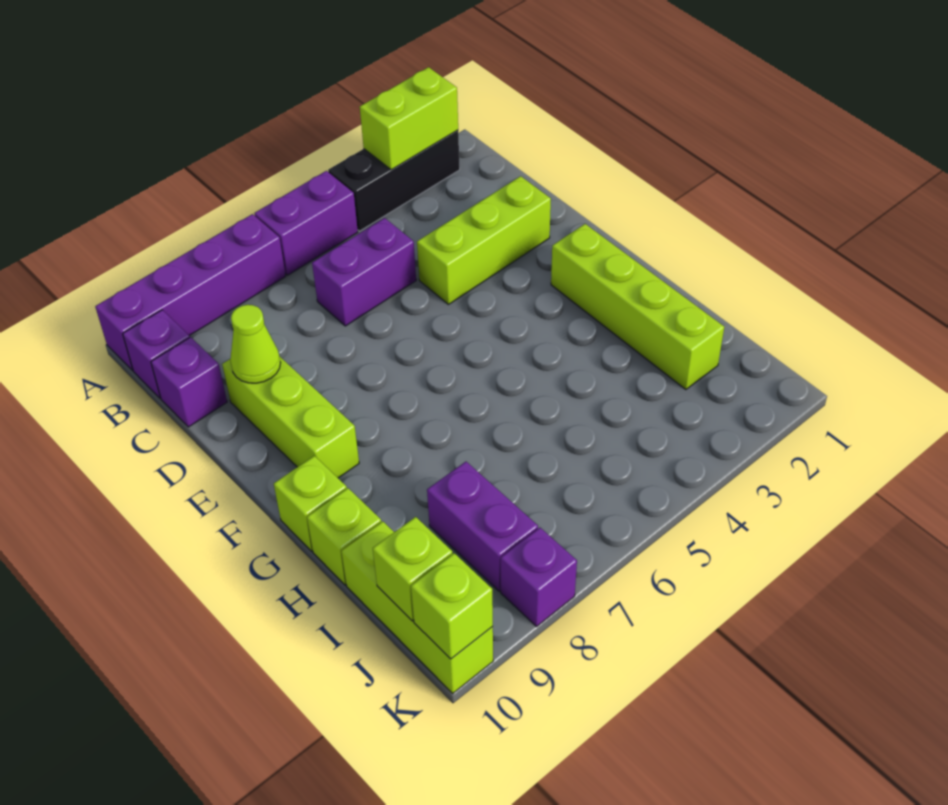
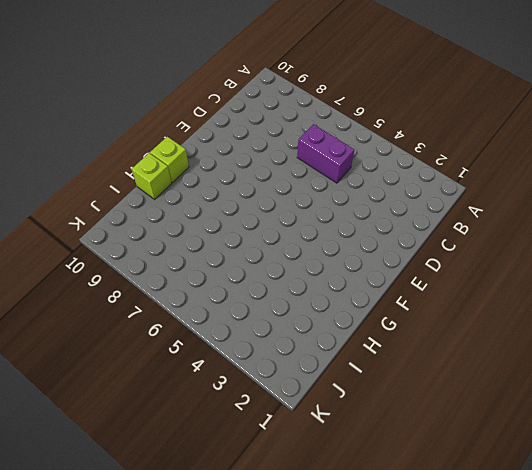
none -> black 1x3 brick [328,130,460,231]
none -> purple 1x2 brick [254,171,358,275]
none -> purple 1x4 brick [95,214,286,370]

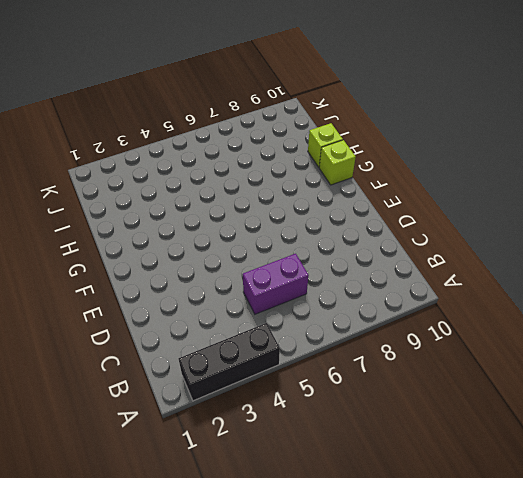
none -> purple 1x2 brick [254,171,358,275]
none -> purple 1x4 brick [95,214,286,370]
none -> purple 1x1 brick [123,310,190,398]

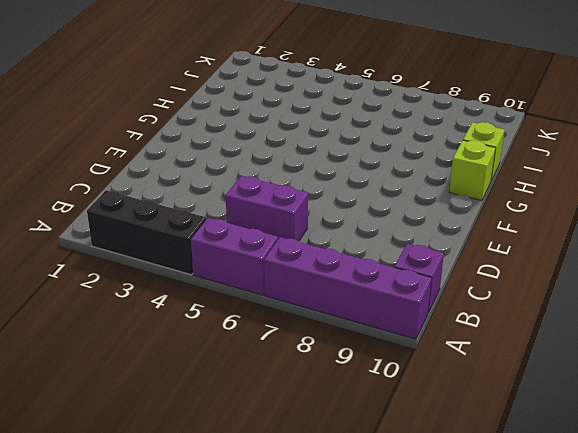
none -> purple 1x1 brick [151,337,227,427]
none -> lime 1x3 brick [417,176,551,304]
none -> lime 1x3 brick [222,357,359,478]

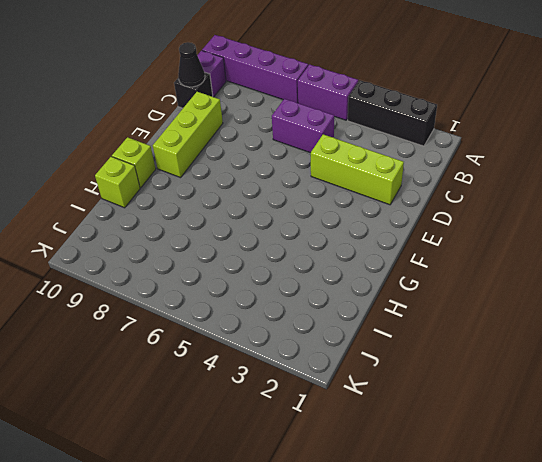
black 1x1 brick [174,72,213,108] -> purple 1x1 brick [151,337,227,427]
black 1x1 cone [178,42,205,87] -> none
none -> lime 1x4 brick [551,224,724,390]
none -> purple 1x2 brick [427,462,538,591]
none -> lime 1x3 brick [341,521,493,693]

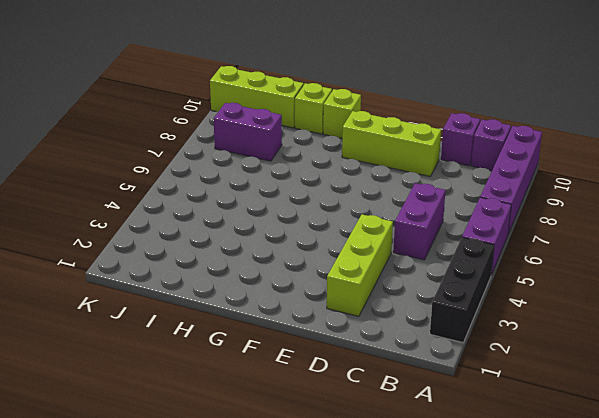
none -> lime 1x4 brick [551,224,724,390]
none -> purple 1x1 brick [501,528,577,627]
none -> lime 1x2 brick [360,67,458,170]

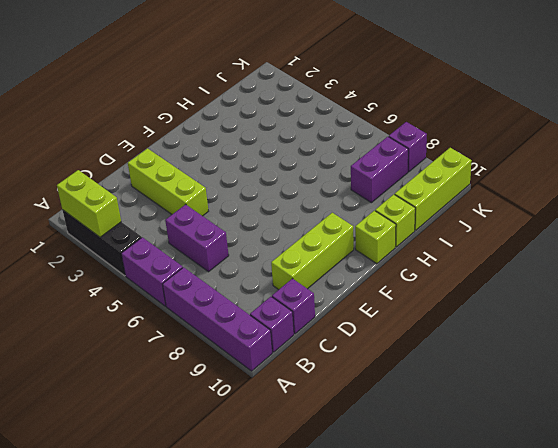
none -> lime 1x4 brick [551,224,724,390]
none -> lime 1x1 cone [230,305,281,383]
none -> lime 1x1 brick [373,517,452,621]

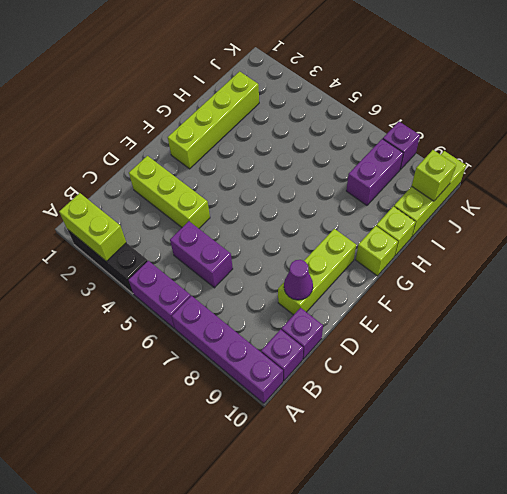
purple 1x1 cone [284,260,313,300] -> lime 1x1 cone [230,305,281,383]
none -> lime 1x1 brick [411,553,493,659]

